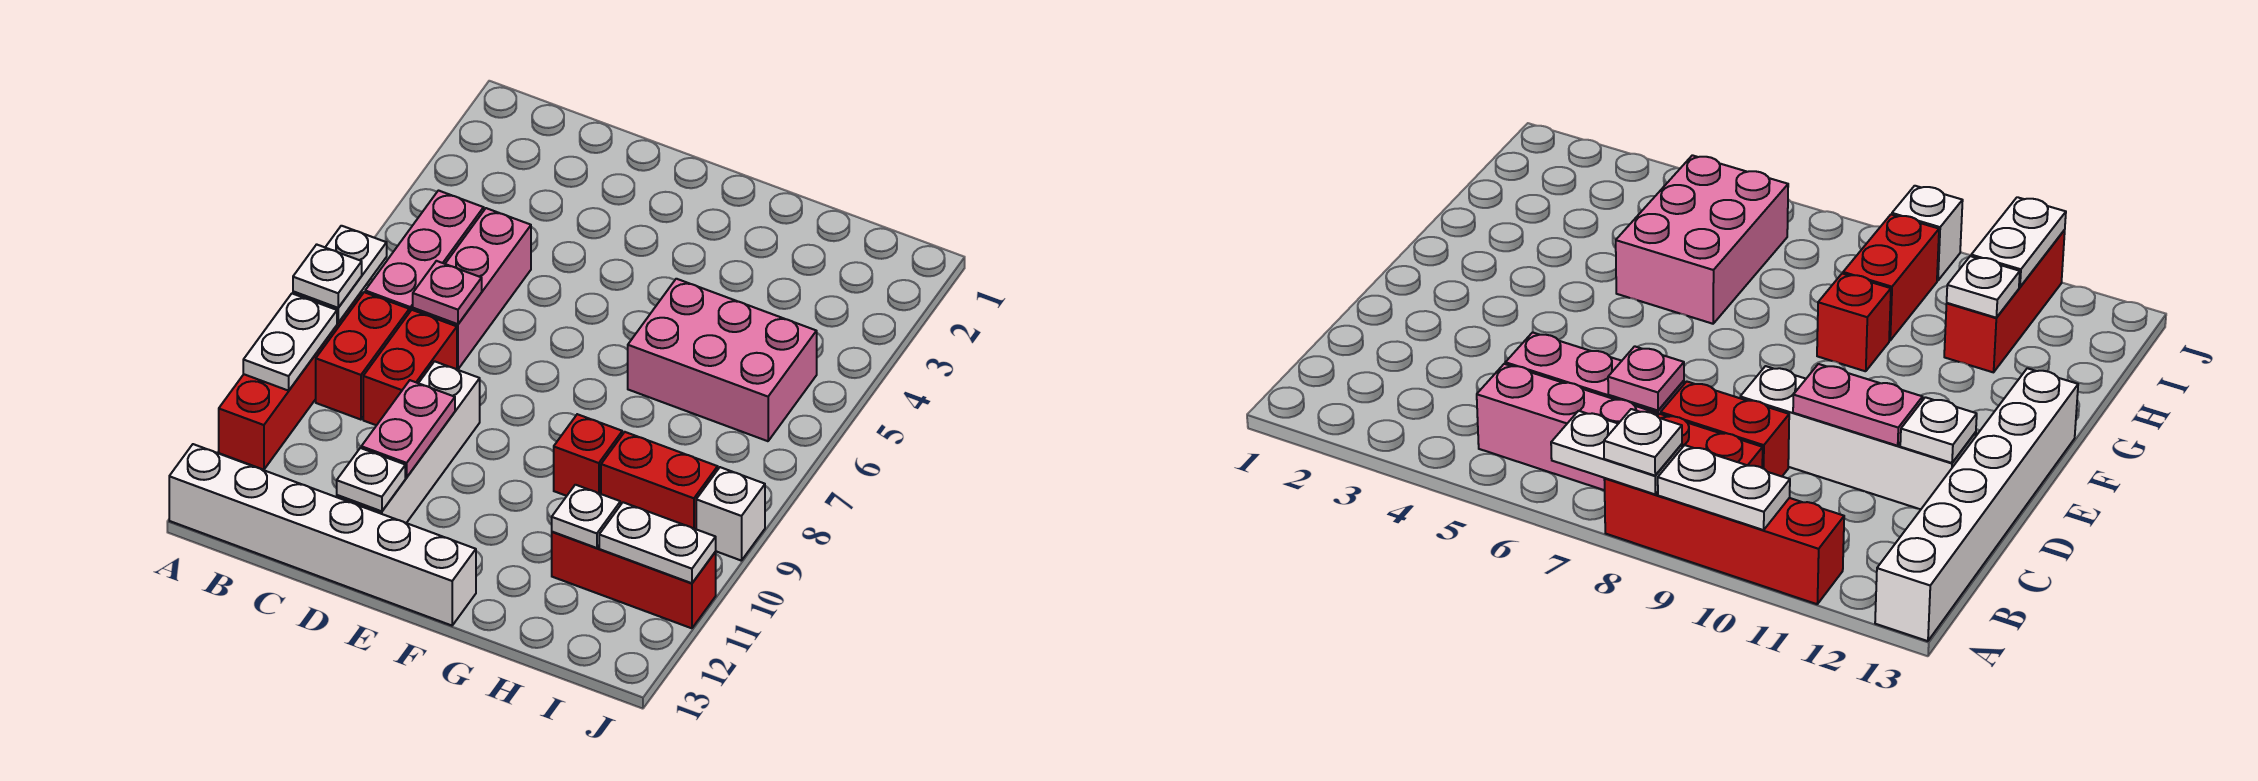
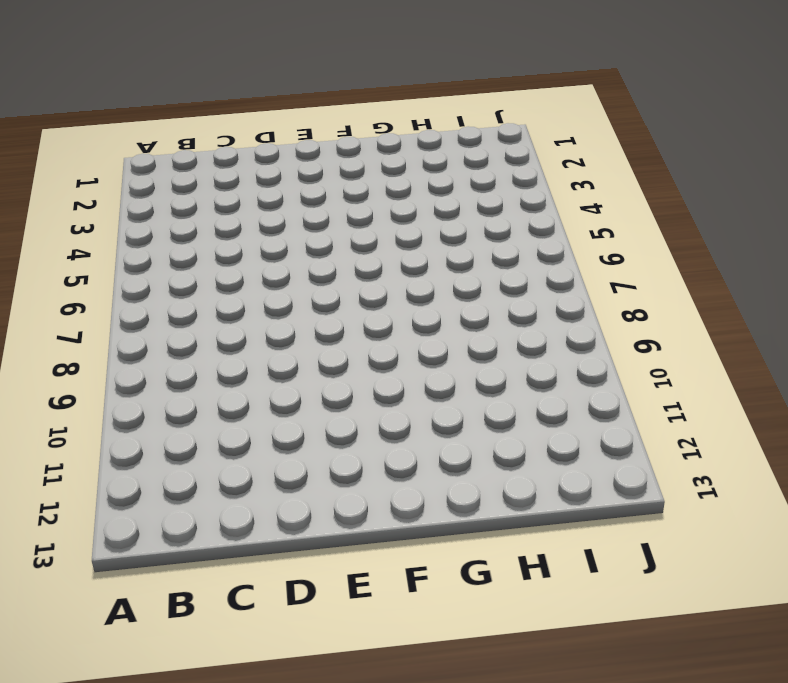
none -> red 1x4 brick [219,291,362,470]
none -> white 1x6 brick [169,444,476,626]
none -> pink 1x3 brick [365,191,484,312]

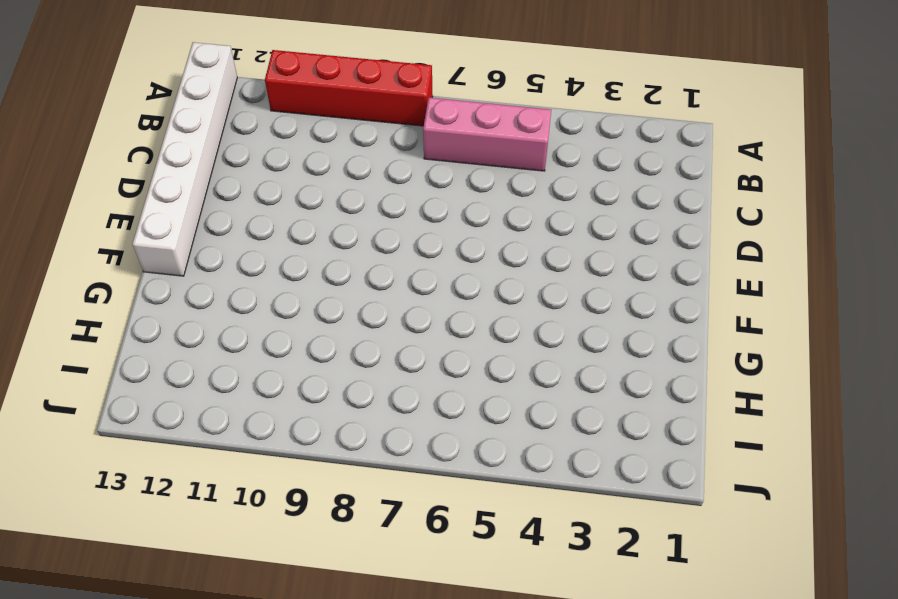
none -> red 1x2 brick [316,292,409,420]
none -> pink 1x3 brick [413,208,531,369]
none -> red 1x2 brick [363,310,457,425]

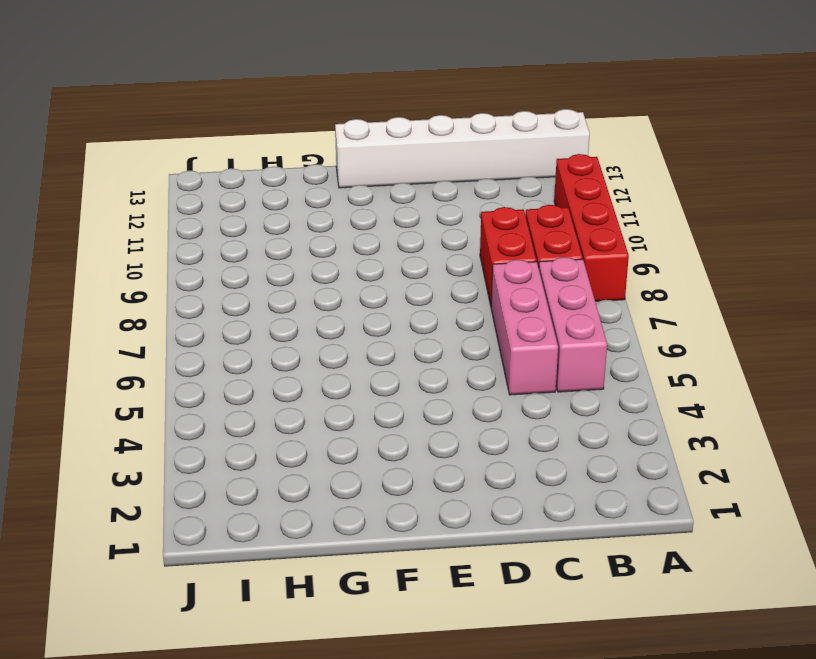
none -> white 1x4 brick [337,361,480,523]
none -> pink 2x3 brick [628,279,817,441]
none -> red 1x1 brick [554,414,622,496]

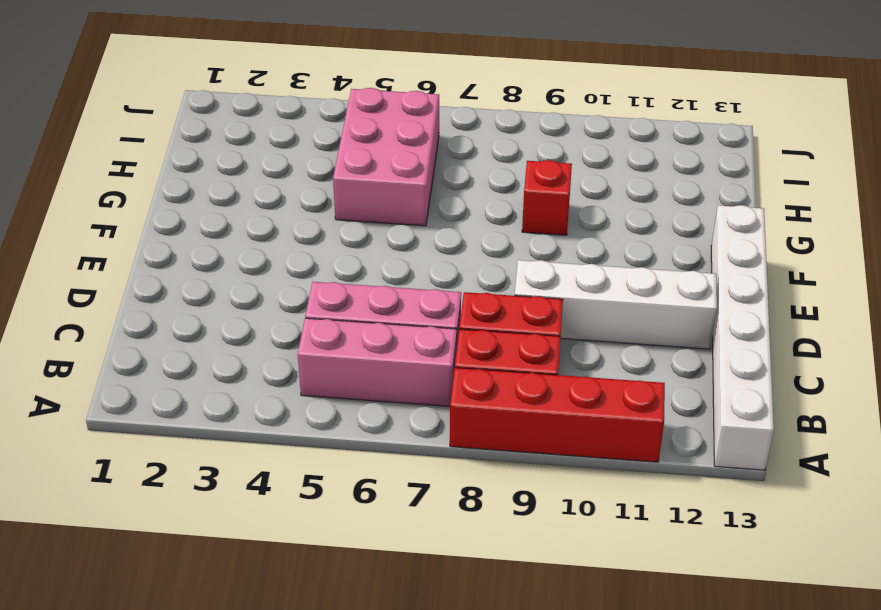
none -> red 1x2 brick [601,432,718,529]
none -> red 1x3 brick [552,532,716,628]
none -> white 1x1 brick [696,467,765,561]

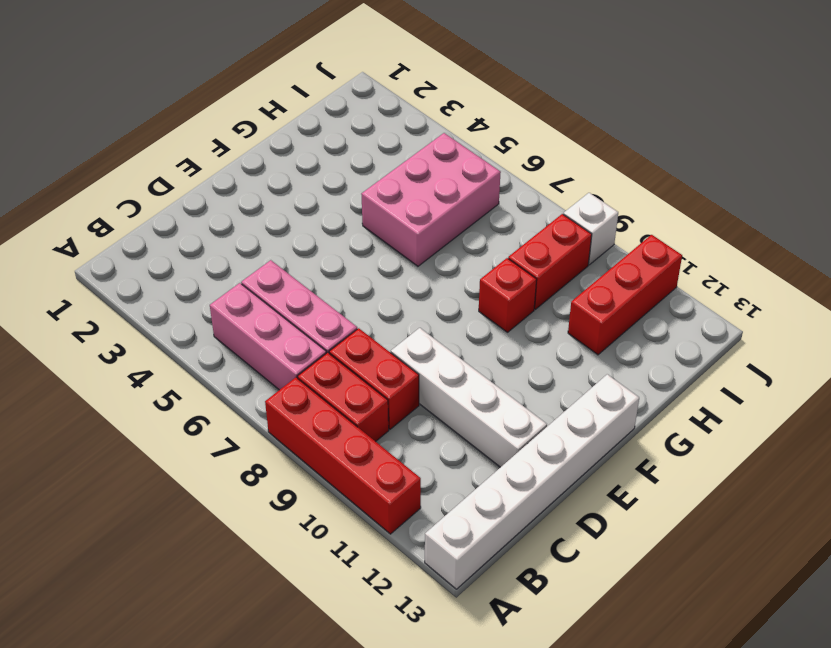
none -> white 1x2 plate [293,226,387,323]
none -> white 1x2 plate [243,294,337,391]
none -> pink 1x1 plate [413,261,482,324]

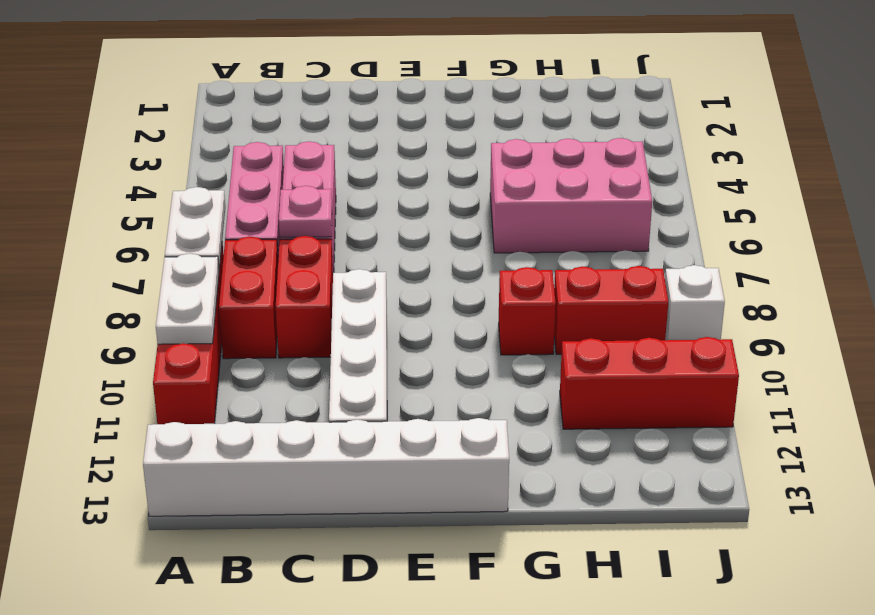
none -> pink 1x2 plate [361,380,455,477]
none -> white 1x1 plate [337,448,405,511]
none -> white 1x1 plate [552,485,620,548]

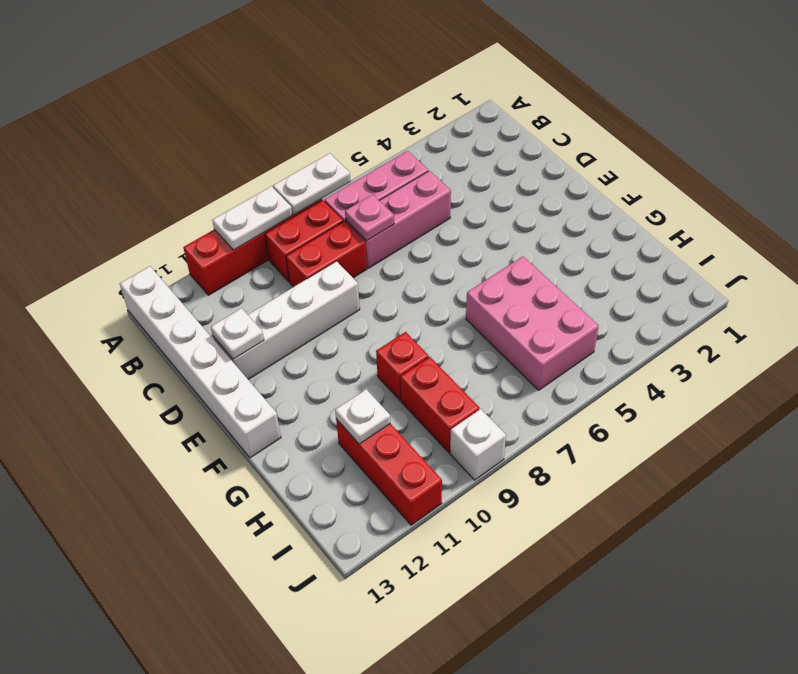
none -> pink 1x2 plate [361,380,455,477]
none -> white 1x2 plate [599,502,716,583]
none -> white 1x1 plate [293,244,362,308]

